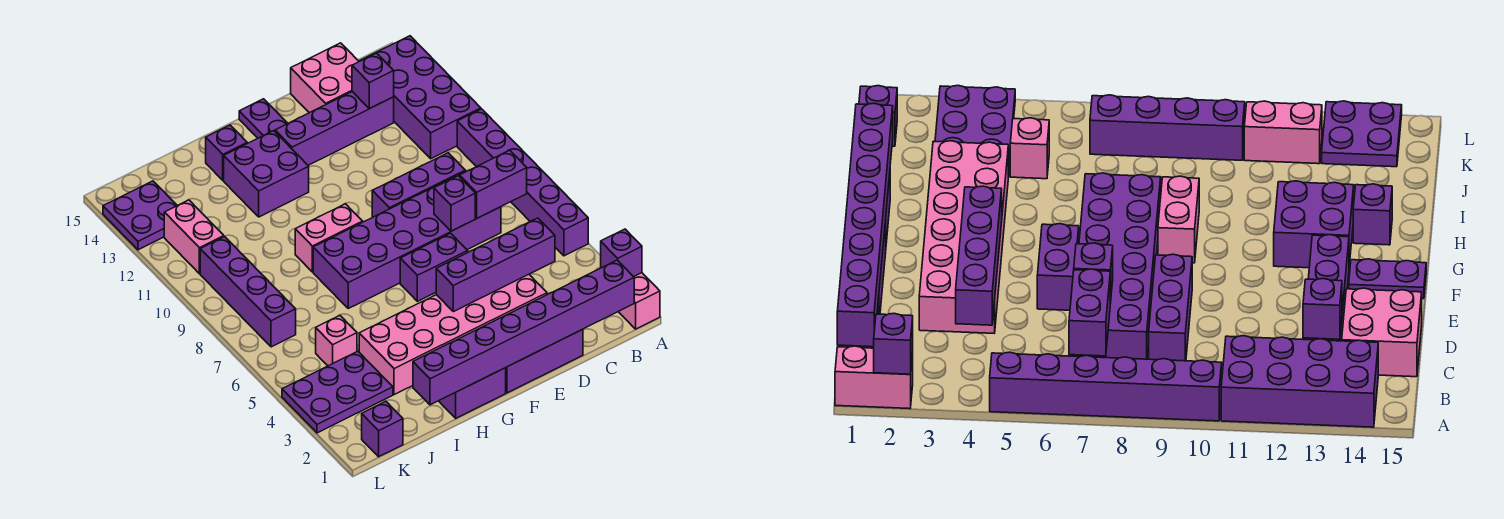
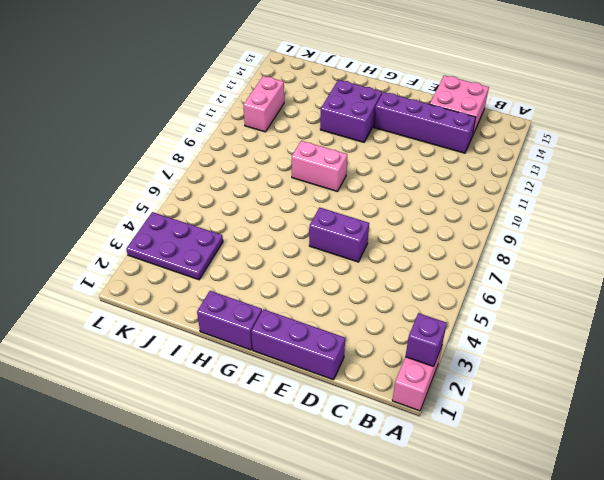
none -> purple 1x6 brick [457,109,588,256]
none -> purple 2x4 brick [360,36,481,159]
none -> purple 2x6 brick [313,171,501,308]

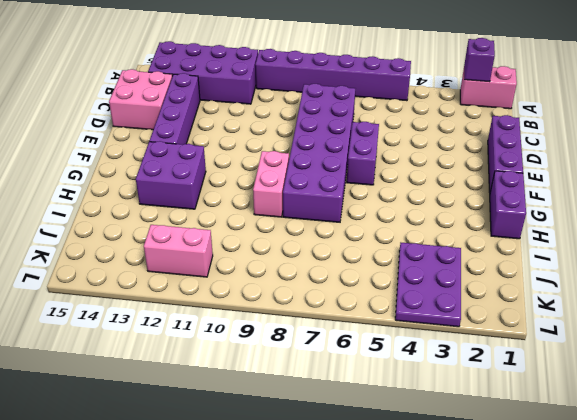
none -> purple 1x3 brick [372,153,465,217]
none -> pink 2x6 brick [359,274,547,395]
none -> purple 1x2 plate [239,99,288,138]

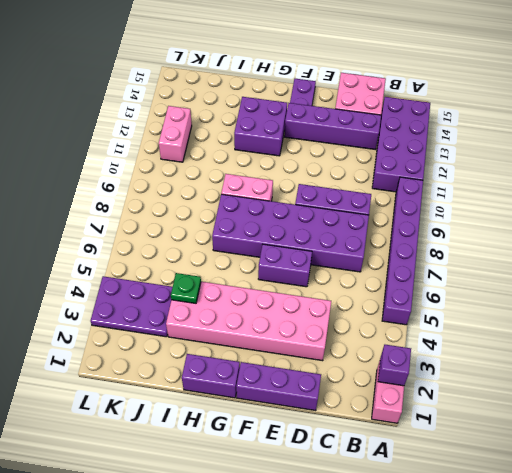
green 1x1 plate [171,273,201,303] -> none
none -> purple 1x1 brick [206,125,247,180]
none -> pink 1x1 brick [316,316,357,366]
none -> purple 1x1 brick [362,401,403,457]

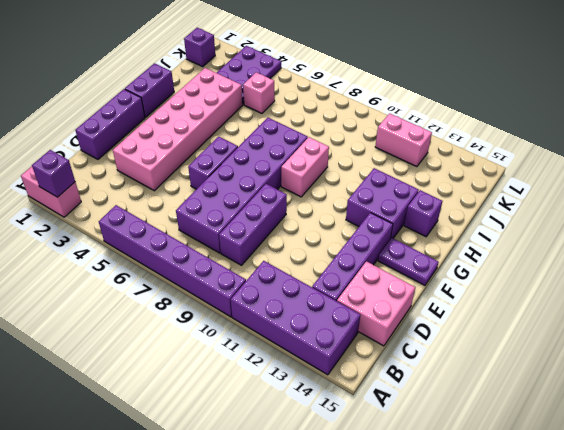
none -> purple 1x4 brick [200,237,296,347]
none -> purple 2x2 plate [103,181,177,250]
none -> purple 1x8 brick [413,260,634,405]

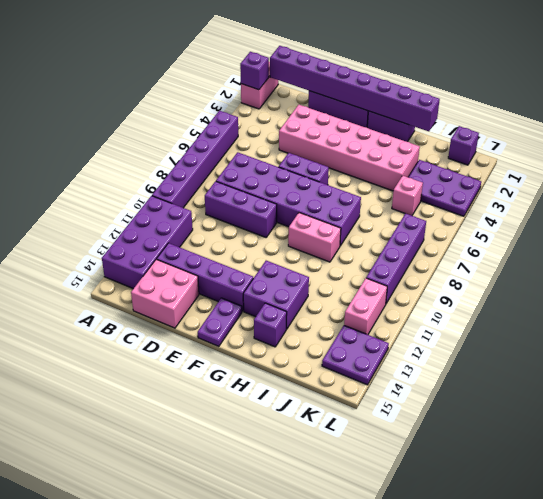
none -> purple 1x2 brick [460,150,527,218]
none -> purple 1x4 brick [436,218,555,312]
none -> purple 1x1 brick [352,53,394,109]

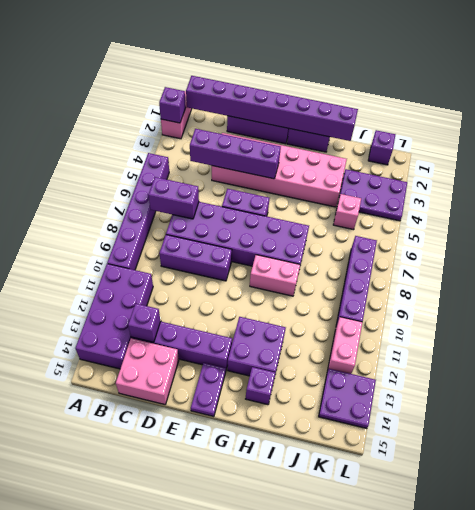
none -> purple 1x1 brick [434,176,475,231]

